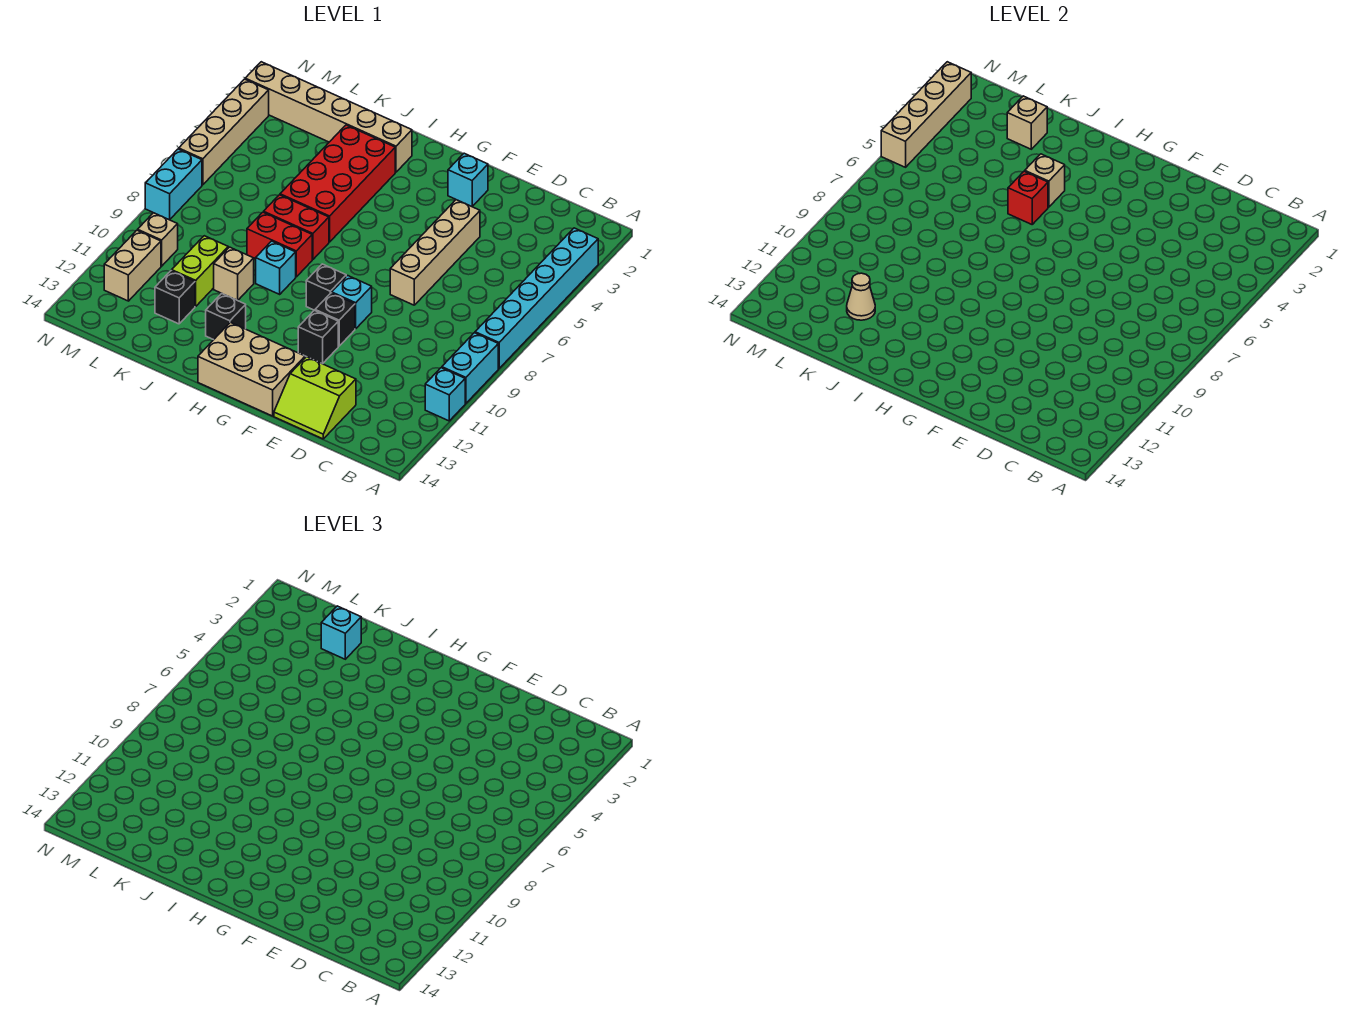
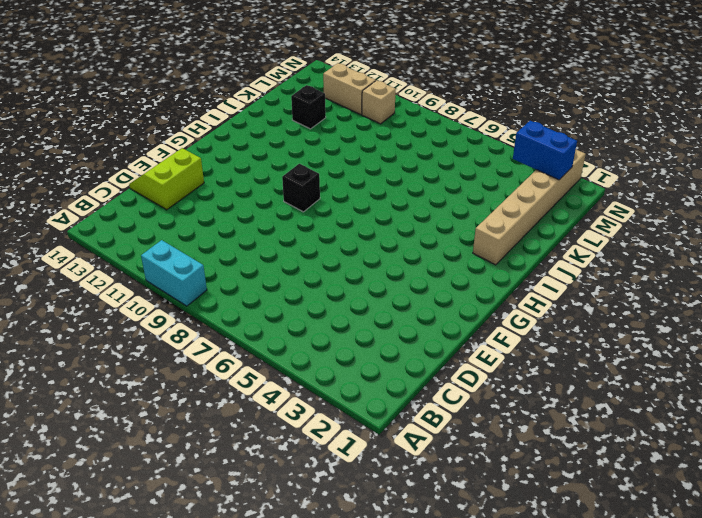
blue 1x2 brick [513,121,577,180] -> none
none -> cyan 1x6 brick [475,228,598,368]
none -> cyan 1x1 brick [425,368,465,421]
none -> tan 1x4 brick [390,200,480,305]
none -> cyan 1x1 brick [448,153,488,207]

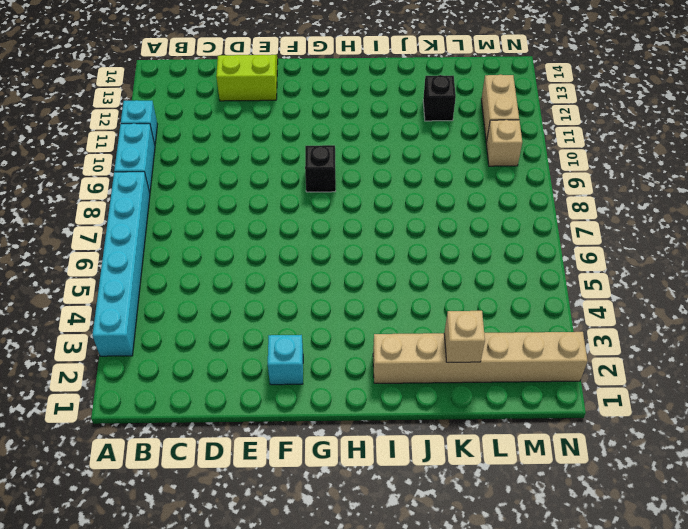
none -> tan 1x4 brick [390,200,480,305]
none -> cyan 1x1 brick [332,276,372,329]
none -> black 1x1 brick [315,293,355,346]
none -> black 1x1 brick [298,310,338,364]

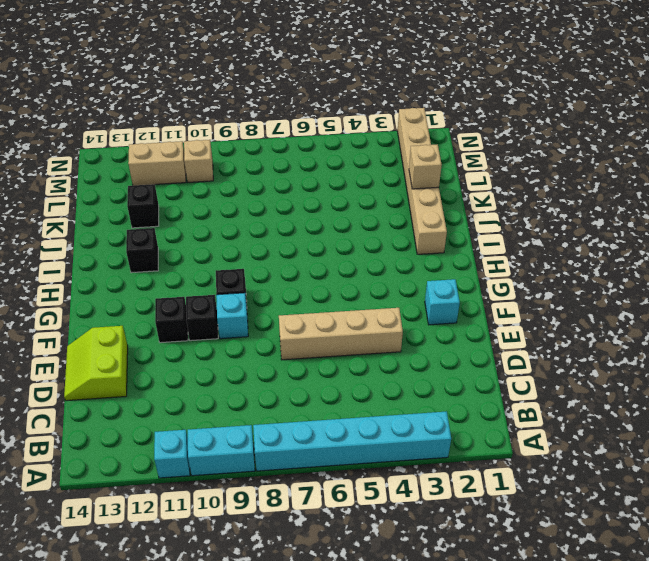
none -> tan 2x3 brick [198,322,305,416]
none -> red 2x4 brick [280,125,395,242]
none -> red 1x2 brick [264,195,329,260]
none -> red 1x2 brick [247,212,312,277]

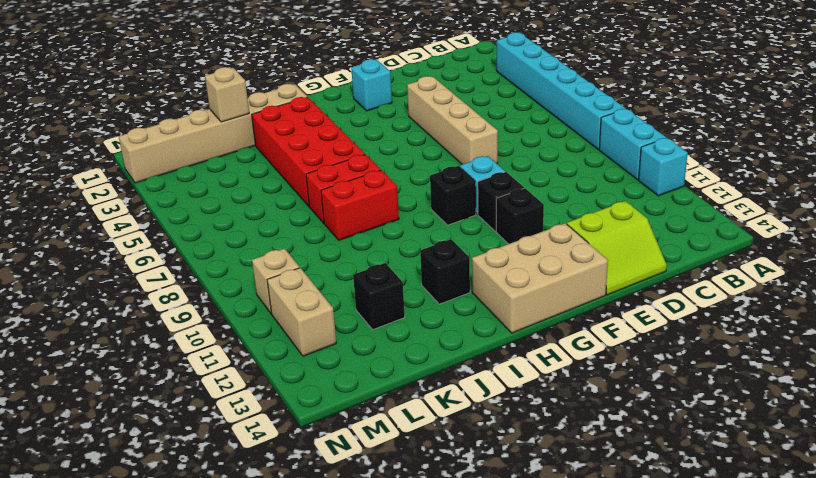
none -> cyan 1x1 brick [256,241,296,294]
none -> tan 1x1 brick [214,247,254,300]
none -> lime 1x2 brick [172,236,228,306]
none -> tan 1x4 brick [179,79,269,185]

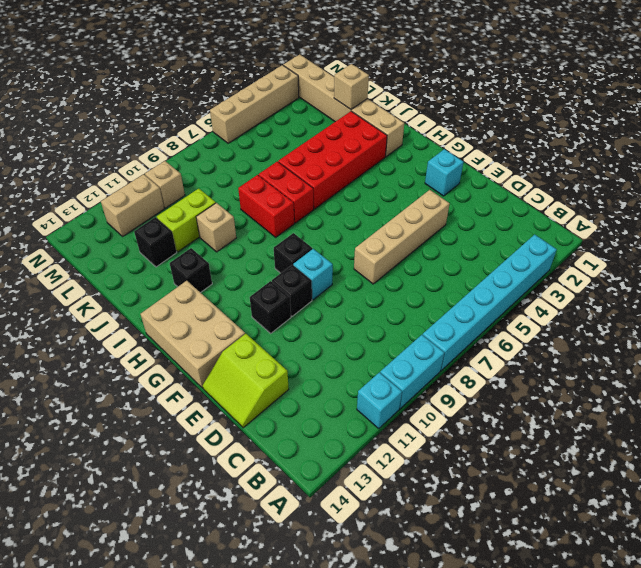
none -> cyan 1x1 brick [256,241,296,294]
none -> cyan 1x2 brick [145,149,202,220]
none -> tan 1x1 brick [1025,154,1065,207]
none -> red 1x1 brick [1008,171,1048,224]

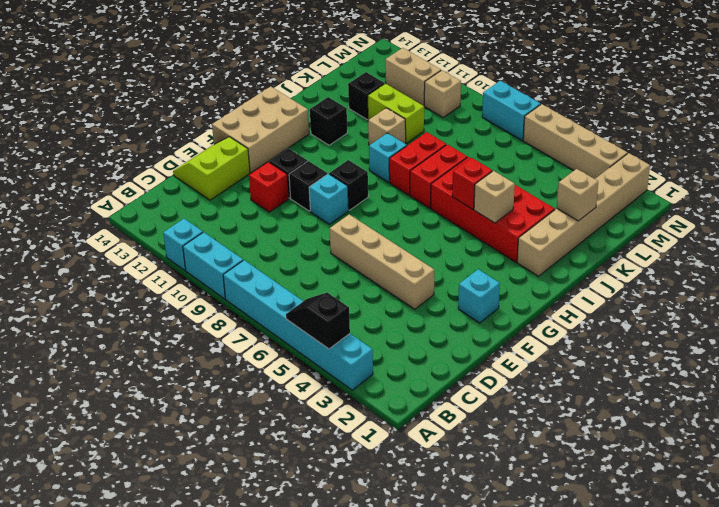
black 1x2 slope [286,293,350,349] -> none
red 1x1 brick [249,162,289,212] -> none
none -> tan 1x1 cone [847,273,875,320]
none -> tan 1x4 brick [881,62,971,167]
none -> cyan 1x1 brick [321,606,361,659]

